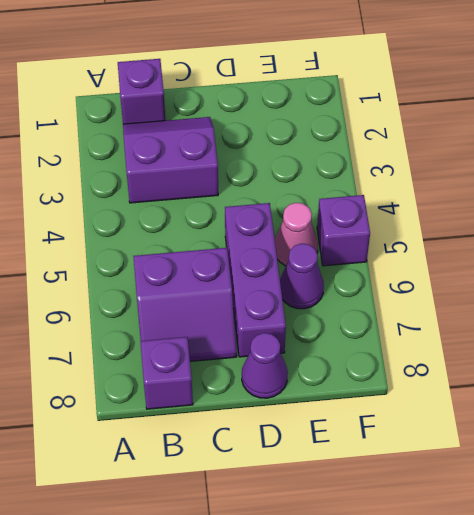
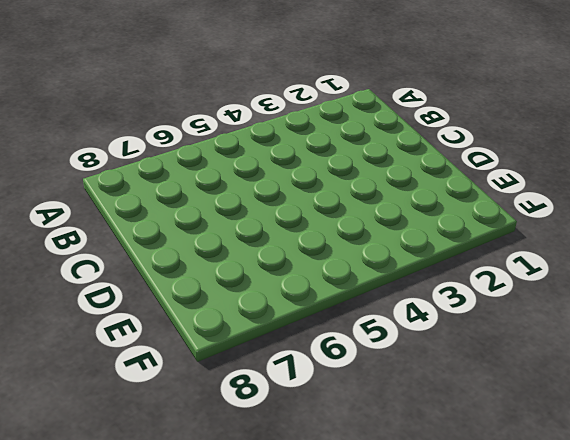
none -> purple 1x1 brick [118,59,165,124]
none -> purple 2x2 slope [123,117,218,203]

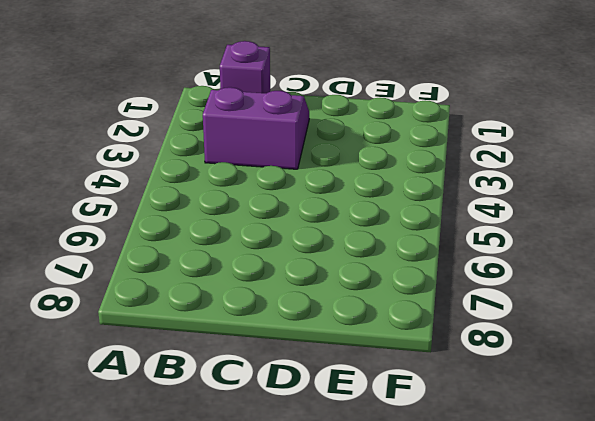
none -> purple 2x2 slope [133,248,237,361]
none -> purple 1x1 brick [140,337,193,409]

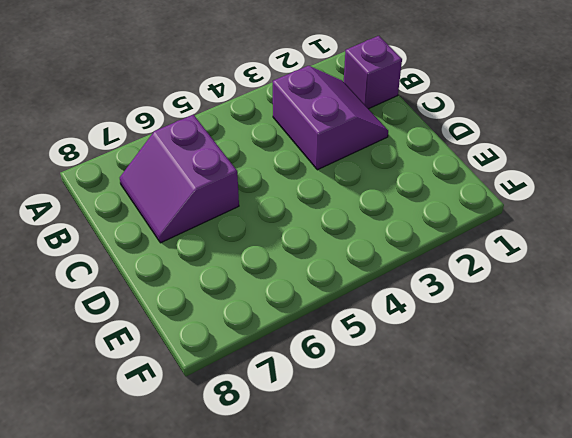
none -> purple 1x1 brick [140,337,193,409]
none -> purple 1x3 brick [225,203,286,357]

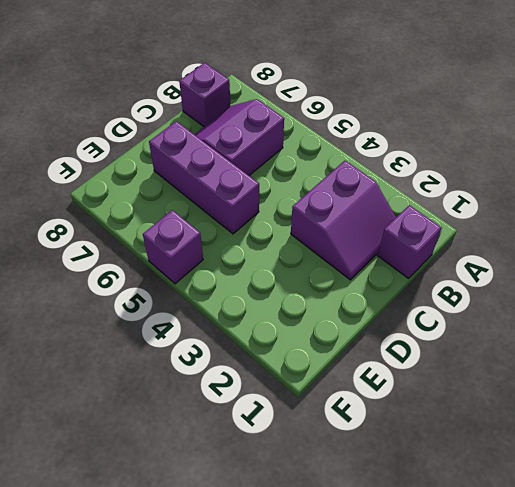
none -> purple 1x1 cone [242,333,288,398]
none -> pink 1x1 cone [275,203,318,266]

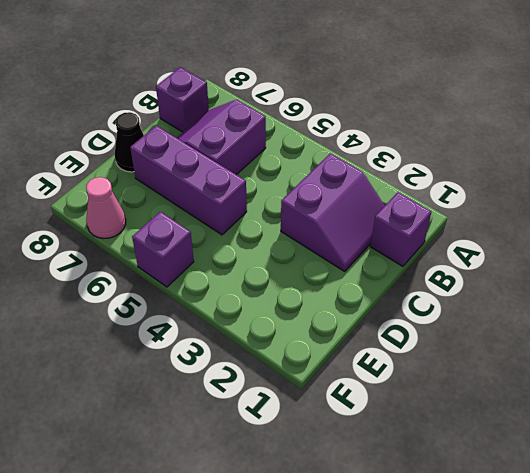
black 1x1 cone [115,112,144,172] -> purple 1x1 cone [242,333,288,398]
pink 1x1 cone [86,177,126,238] -> pink 1x1 cone moved to [275,203,318,266]
none -> purple 1x1 cone [280,243,324,309]

